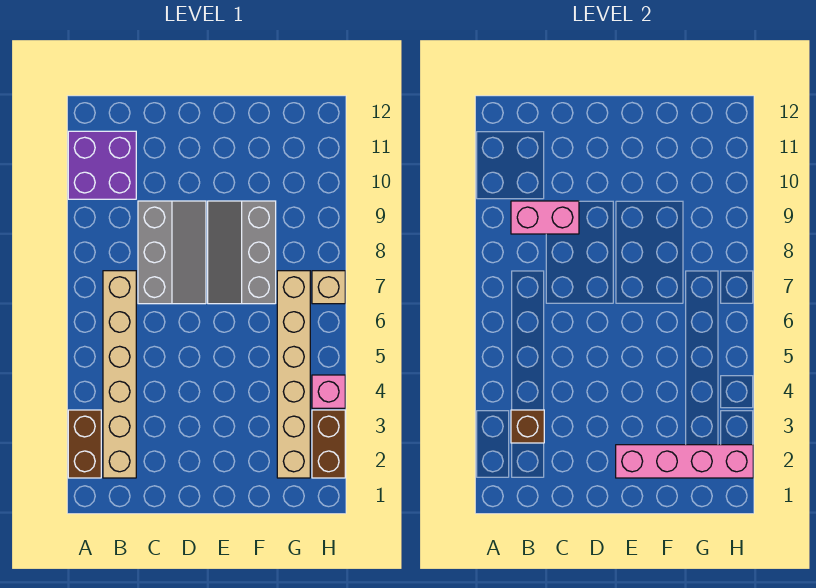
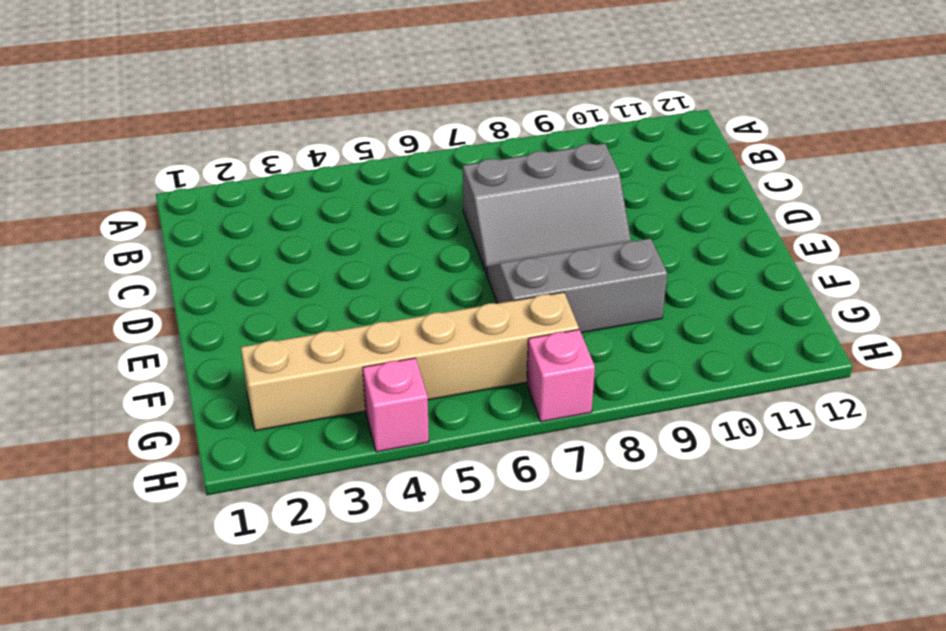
pink 1x1 brick [527,330,595,422] -> tan 1x1 brick [312,271,345,304]
none -> brown 1x2 brick [68,410,101,478]
none -> purple 2x2 brick [68,131,136,199]
none -> tan 1x6 brick [103,271,136,478]

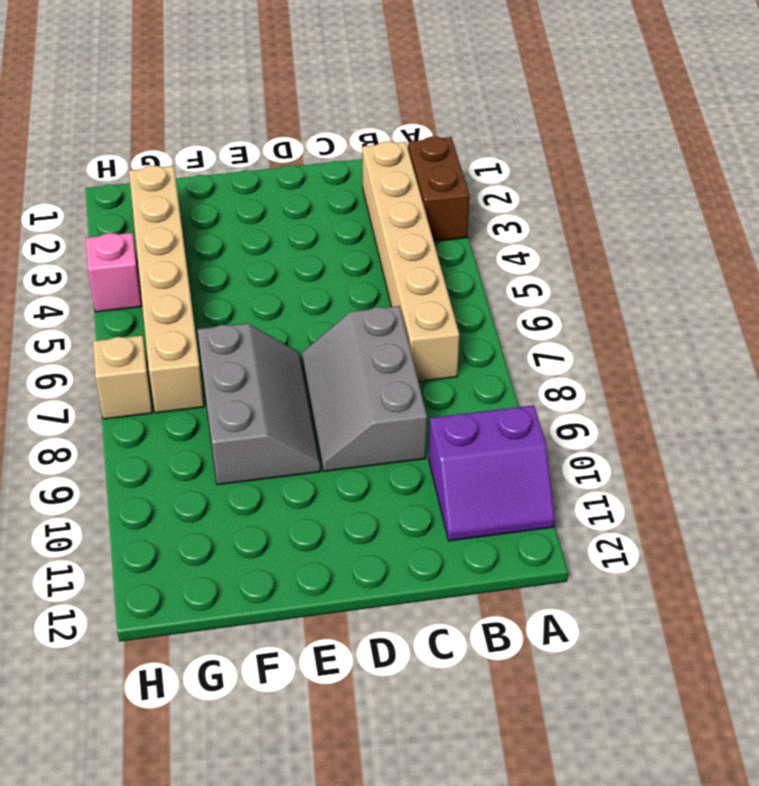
purple 2x2 slope [429,405,555,541] -> purple 2x2 brick [68,131,136,199]
none -> brown 1x2 brick [312,410,345,478]
none -> brown 1x1 brick [511,410,544,443]
none -> pink 1x2 brick [511,201,579,234]

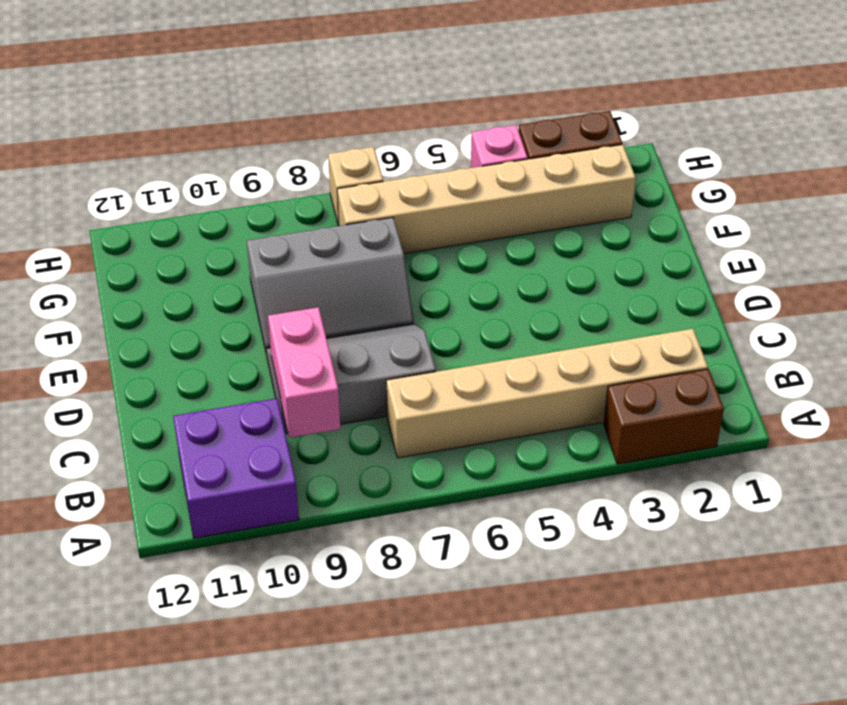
none -> brown 1x1 brick [511,410,544,443]
none -> pink 1x4 brick [616,445,753,478]

